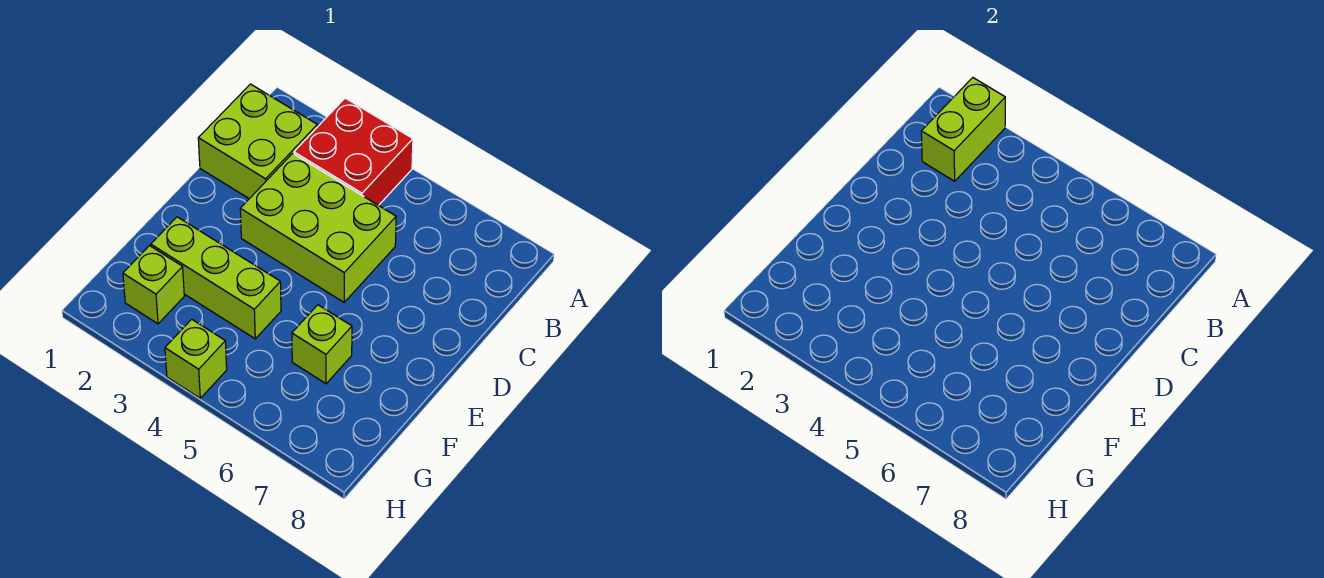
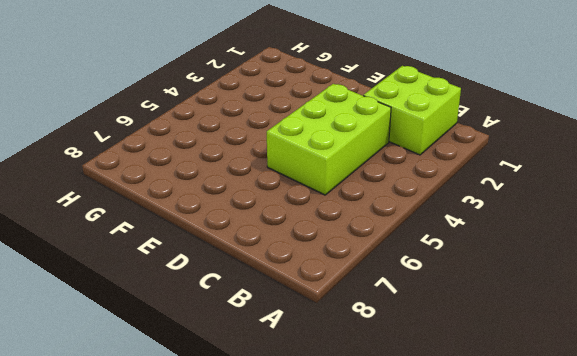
none -> red 2x2 brick [294,98,413,205]
none -> lime 1x3 brick [151,217,281,339]

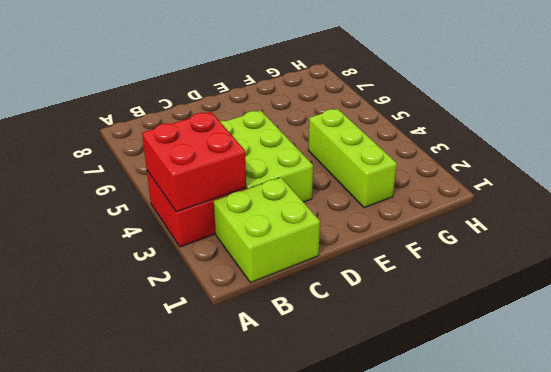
red 2x2 brick [142,112,246,212] -> none
none -> lime 1x1 brick [292,305,352,384]
none -> lime 1x1 brick [123,246,184,324]

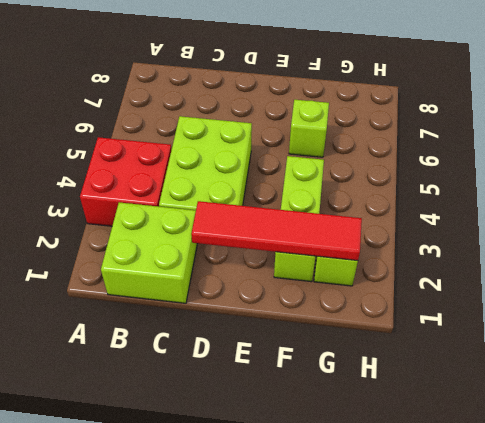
red 1x4 tile [191,201,362,261] -> none
none -> lime 1x1 brick [165,319,227,398]
none -> lime 1x2 brick [921,78,1005,181]

